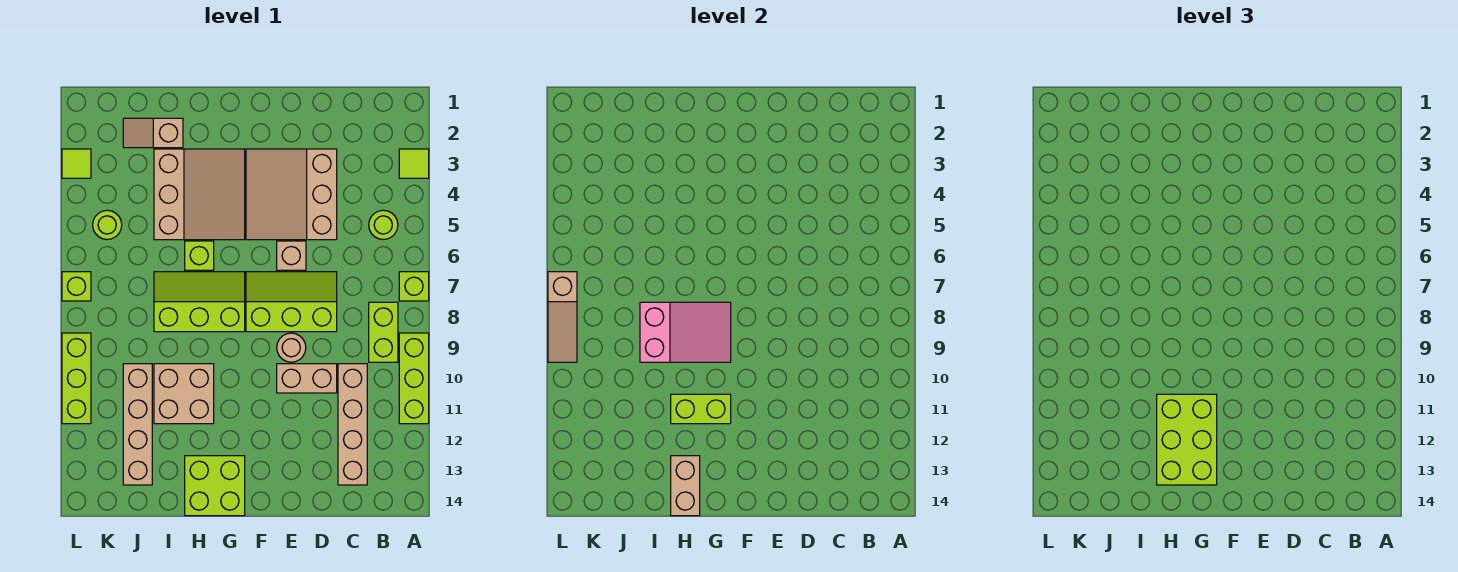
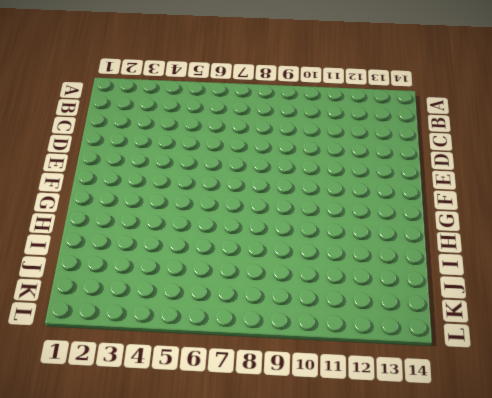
none -> lime 1x1 tile [399,149,429,178]
none -> lime 1x1 brick [399,272,429,301]
none -> lime 1x3 brick [399,333,429,424]

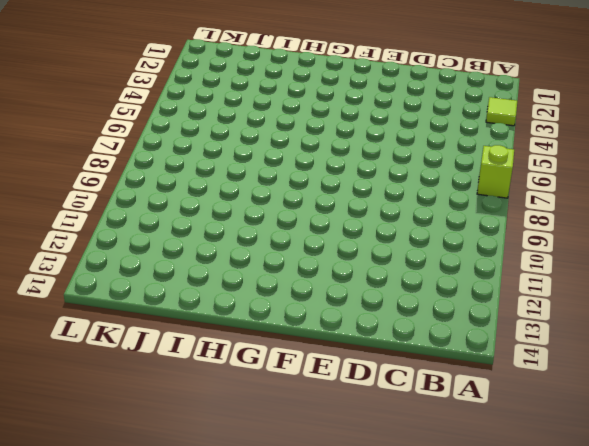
none -> lime 1x3 brick [399,333,429,424]
none -> lime 1x1 round brick [369,210,398,240]
none -> lime 1x2 brick [369,302,398,362]

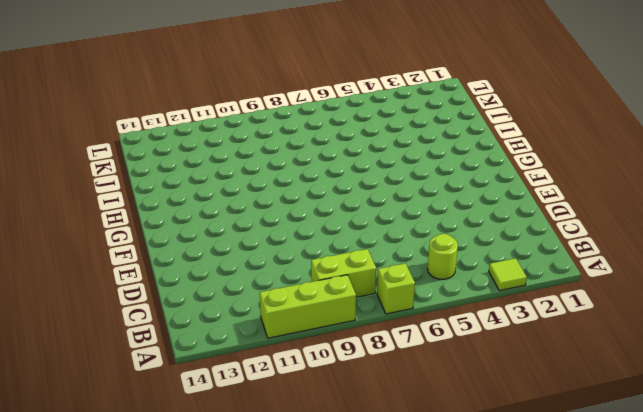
none -> tan 1x4 brick [338,364,367,485]
none -> tan 3x3 slope [246,149,337,240]
none -> lime 2x3 slope [246,272,337,332]

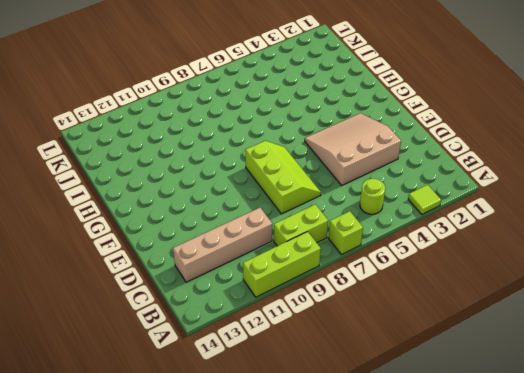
none -> tan 1x2 brick [277,364,337,393]
none -> tan 1x1 brick [277,241,306,270]
none -> tan 1x1 round brick [277,333,306,362]

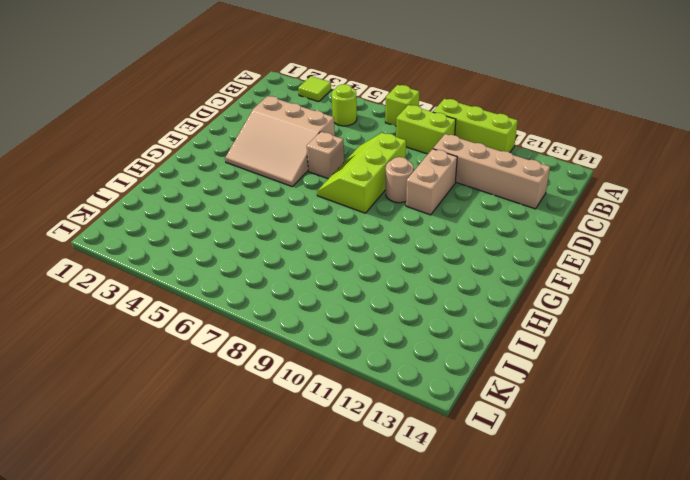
none -> tan 3x3 slope [154,149,245,240]
none -> lime 2x3 slope [154,272,245,332]
none -> lime 2x2 brick [185,456,245,516]

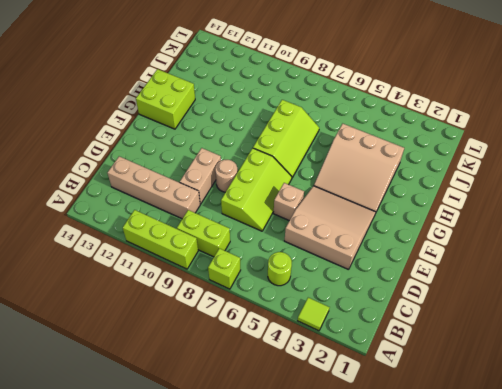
none -> lime 1x1 brick [185,241,214,270]
none -> tan 2x2 brick [154,364,214,424]
none -> tan 1x2 slope [123,118,183,148]

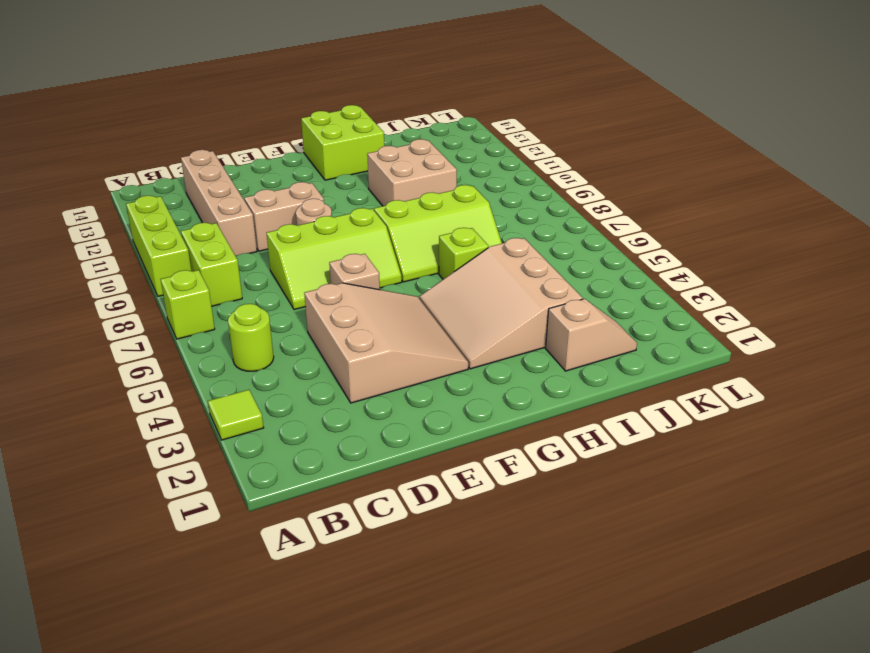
none -> tan 1x4 brick [123,364,152,485]
none -> lime 1x1 round brick [93,210,122,240]
none -> lime 1x1 tile [62,149,91,178]

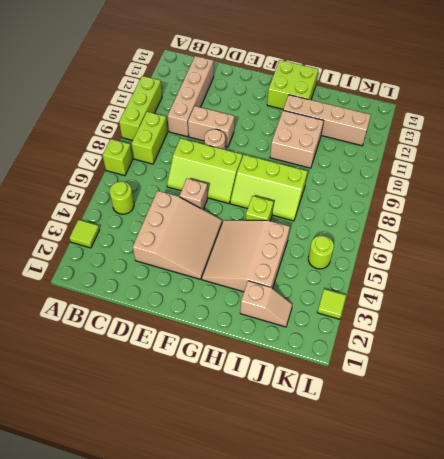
tan 1x4 brick [283,95,371,146] -> tan 1x4 brick turned to [123,364,152,485]
none -> lime 1x1 brick [62,272,91,301]
none -> lime 1x3 brick [62,333,91,424]
none -> pink 2x3 slope [640,302,731,362]

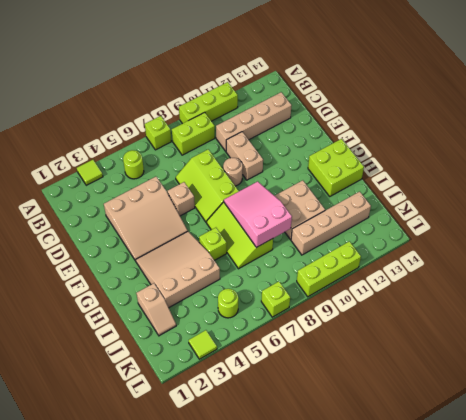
none -> lime 1x2 brick [671,394,731,424]
none -> tan 1x2 brick [671,456,700,516]
none -> tan 1x3 slope [548,272,577,362]

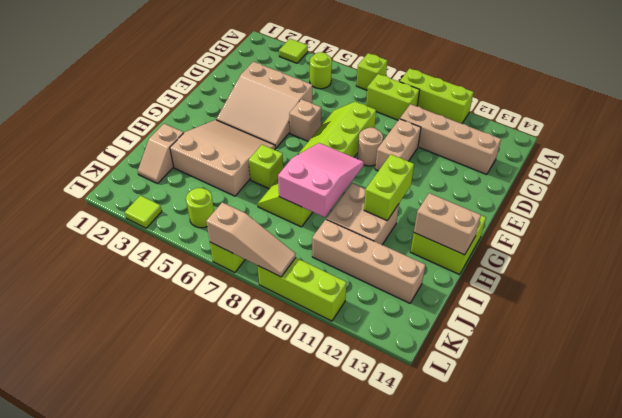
none -> lime 2x3 brick [1157,394,1217,485]

